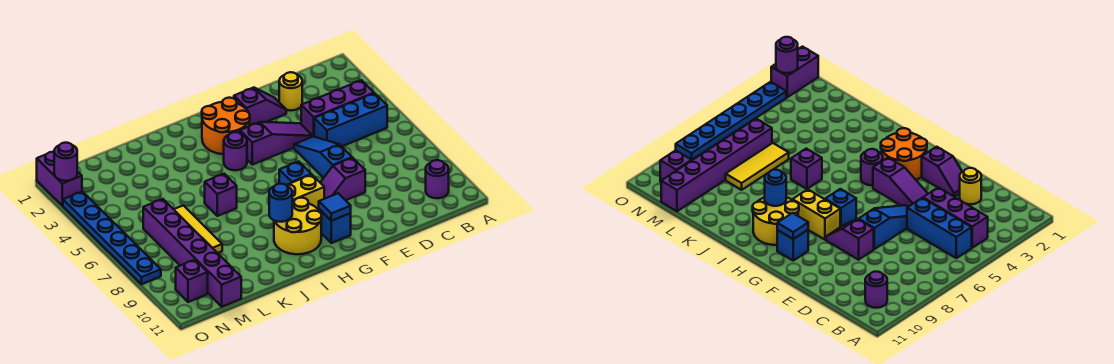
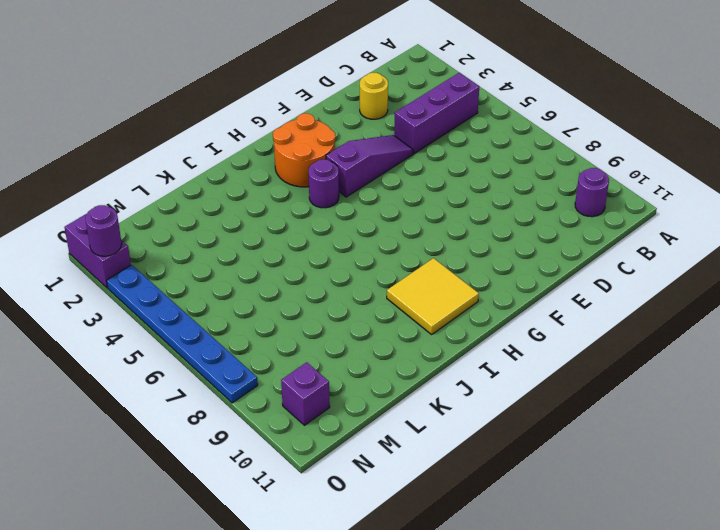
yellow 2x2 tile [387,258,479,334] -> yellow 2x2 round brick [274,198,322,254]
none -> blue 1x3 brick [314,93,387,146]
none -> purple 1x2 slope [234,88,286,125]
none -> blue 1x3 slope [294,137,352,178]

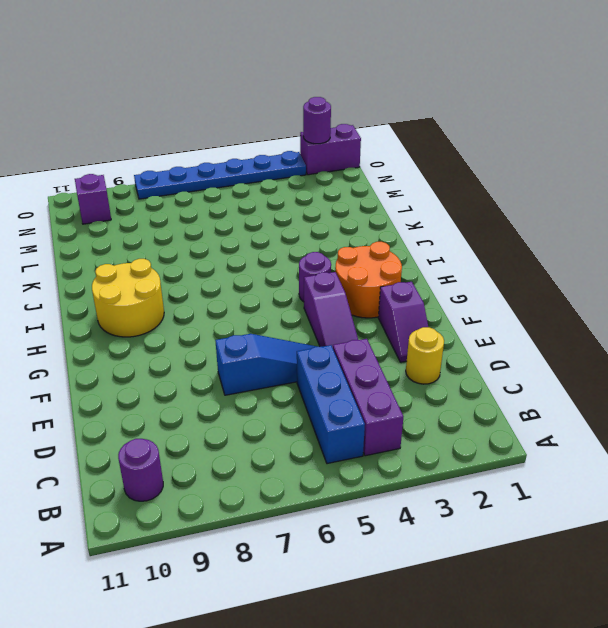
none -> purple 1x2 slope [320,158,365,200]
none -> blue 1x1 brick [279,161,311,185]
none -> yellow 1x2 brick [287,175,324,210]

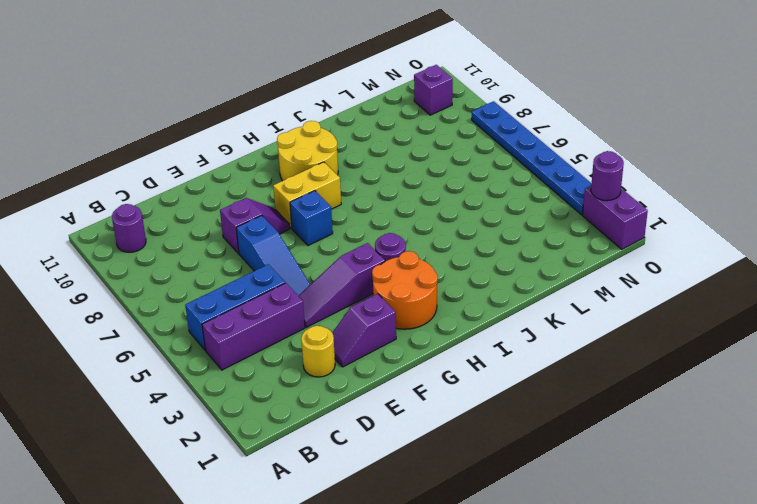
none -> blue 1x1 brick [319,209,351,243]
none -> purple 1x1 brick [205,174,237,216]
none -> yellow 1x3 tile [174,205,222,253]

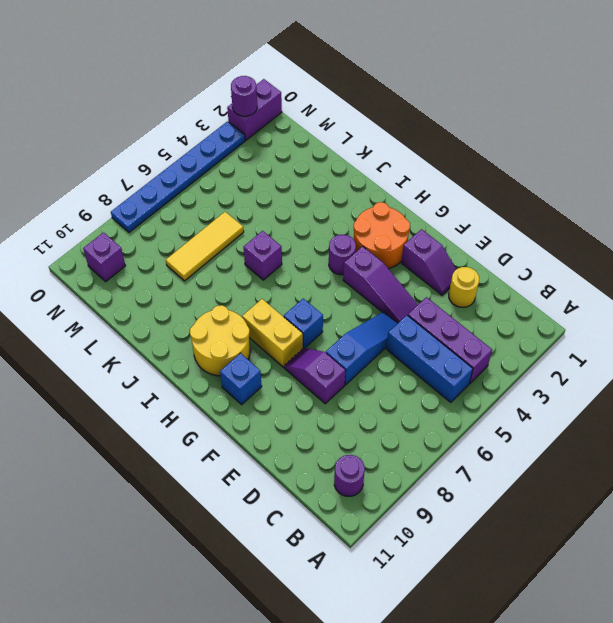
none -> purple 1x6 brick [143,199,241,307]
none -> blue 1x1 tile [319,193,351,221]
none -> blue 1x1 round brick [269,184,292,222]

